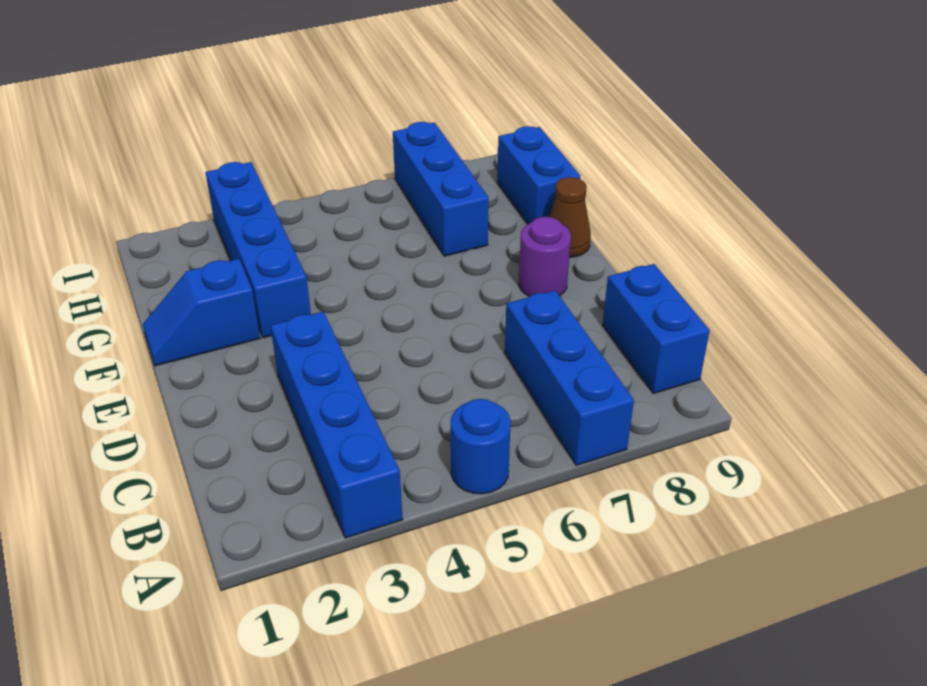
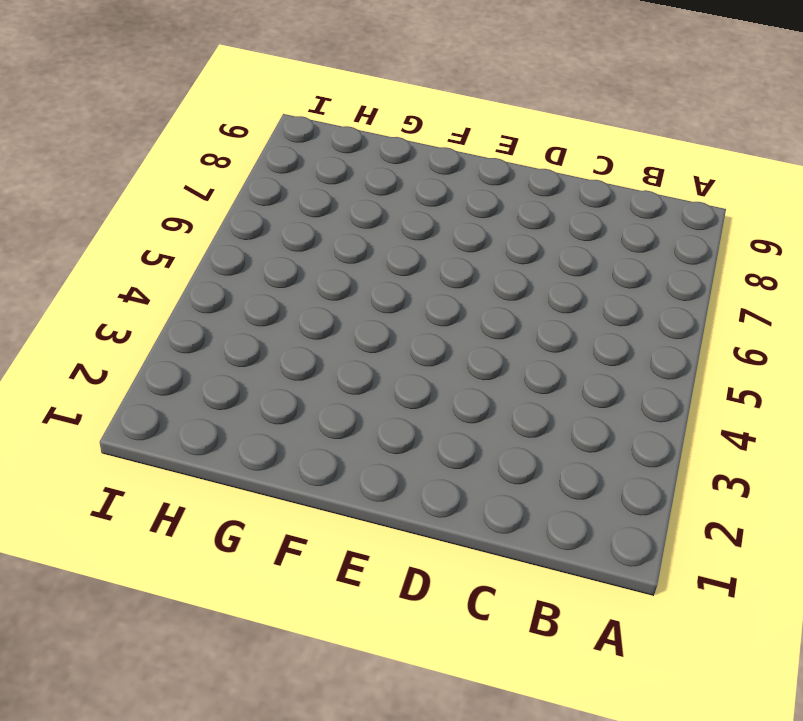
none -> blue 1x4 brick [270,312,403,538]
none -> blue 1x1 round brick [451,399,511,494]

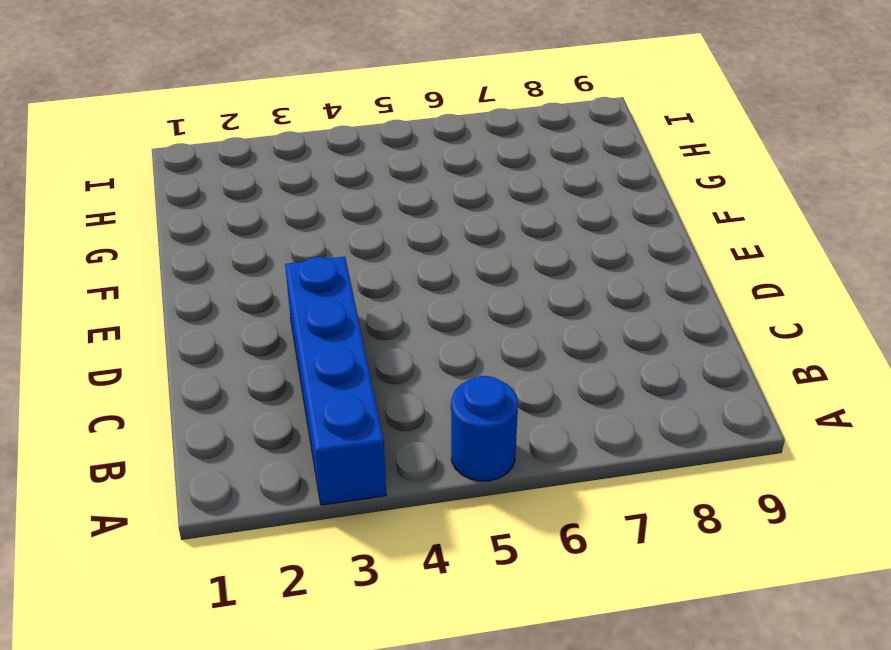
none -> blue 1x3 brick [505,290,634,465]
none -> blue 1x2 brick [603,264,710,394]

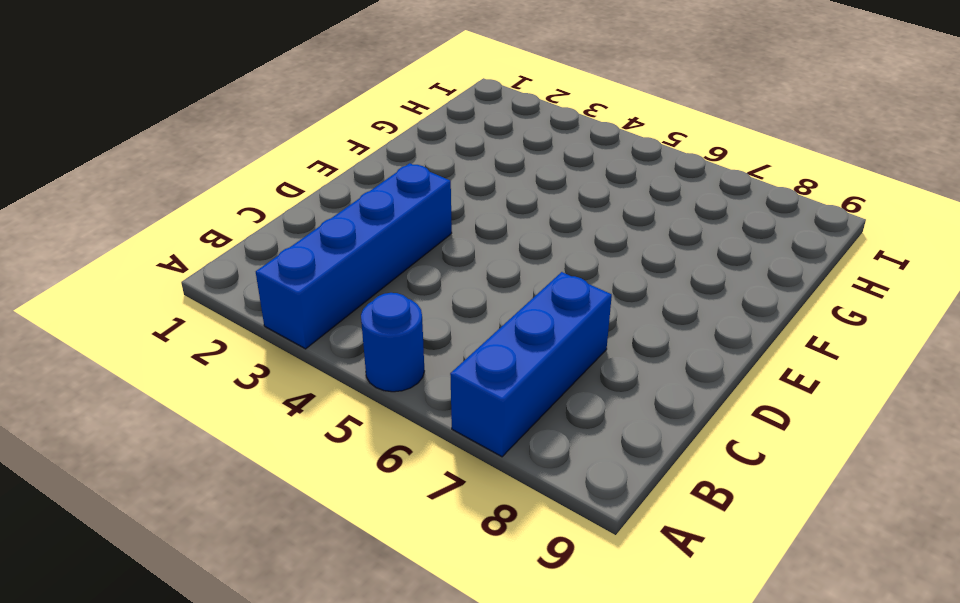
none -> blue 1x2 brick [603,264,710,394]
none -> purple 1x1 round brick [519,217,571,296]

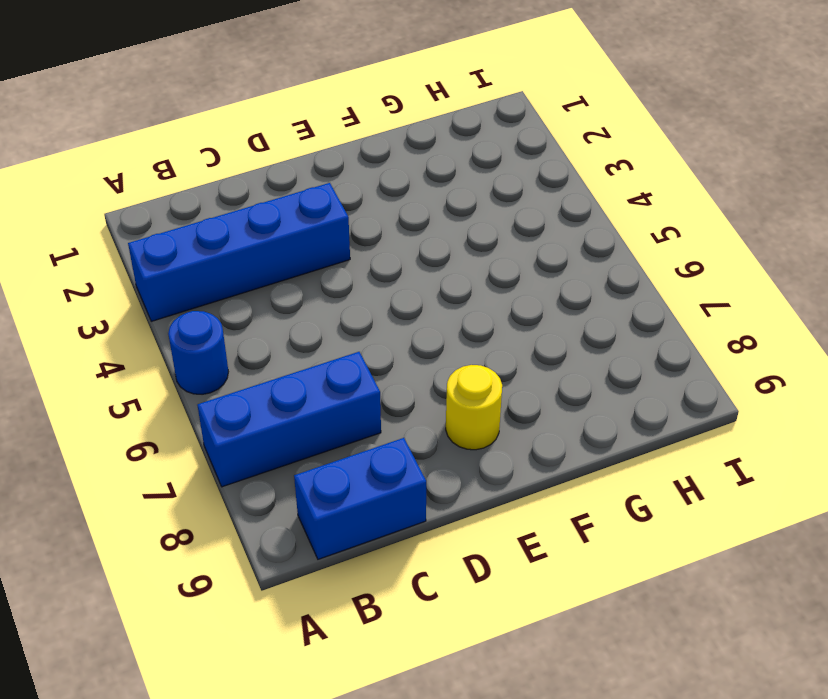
yellow 1x1 round brick [446,365,502,450] -> purple 1x1 round brick [519,217,571,296]
none -> blue 1x2 slope [143,259,260,366]
none -> blue 1x4 brick [205,162,311,338]

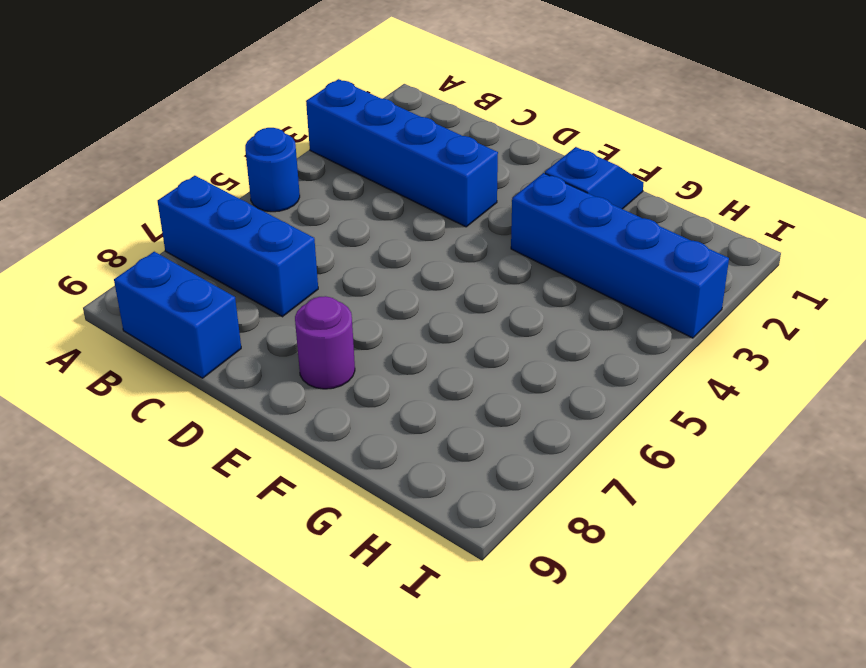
none -> brown 1x1 cone [549,177,591,257]
none -> blue 1x3 brick [393,122,489,256]

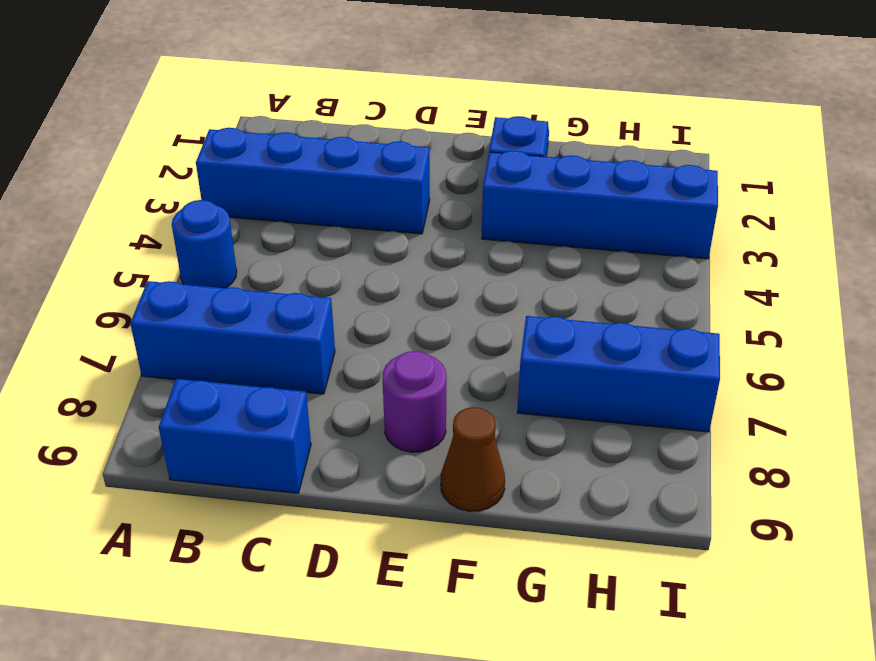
none -> blue 1x2 brick [497,126,580,224]

